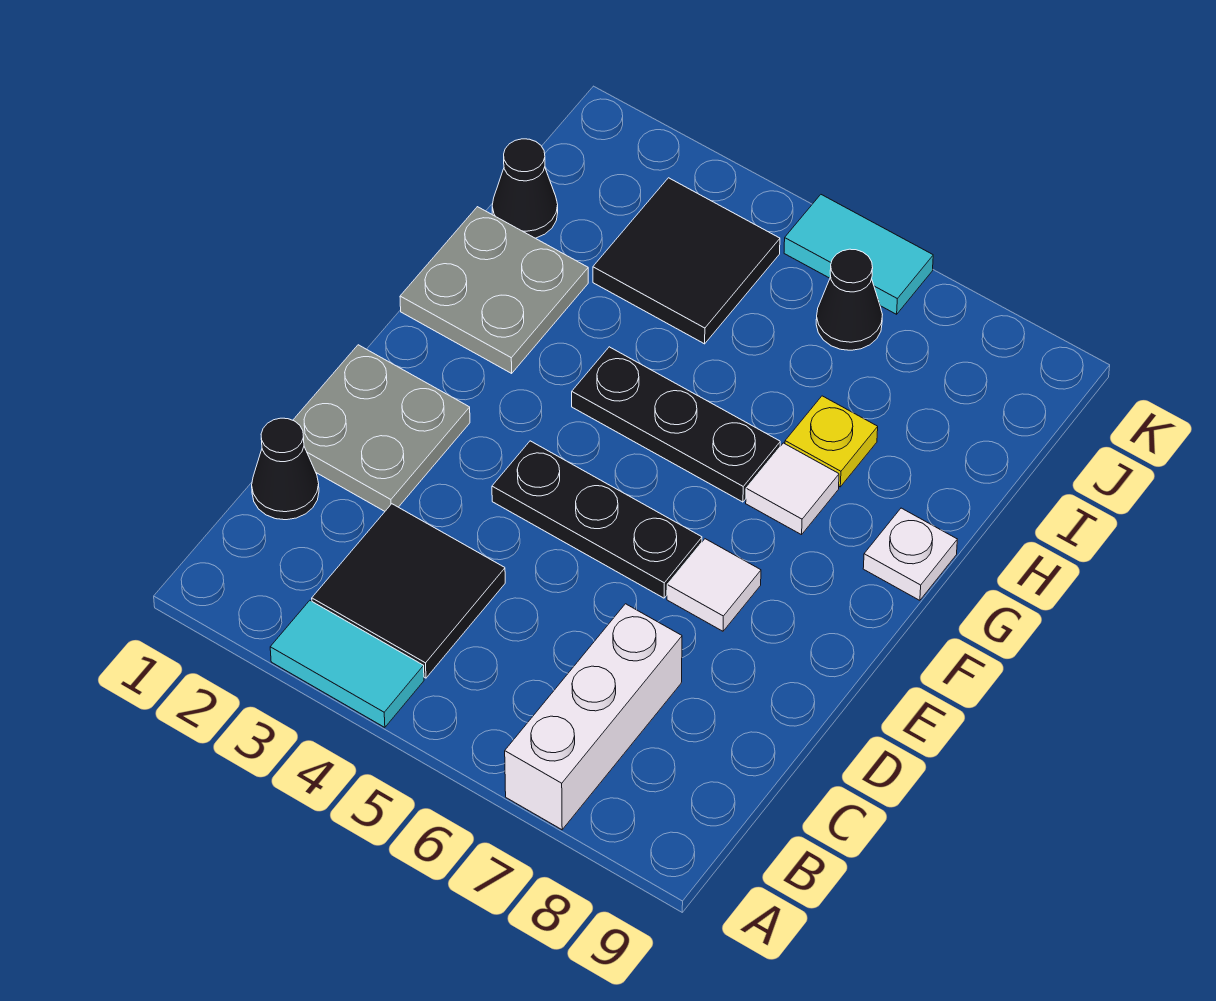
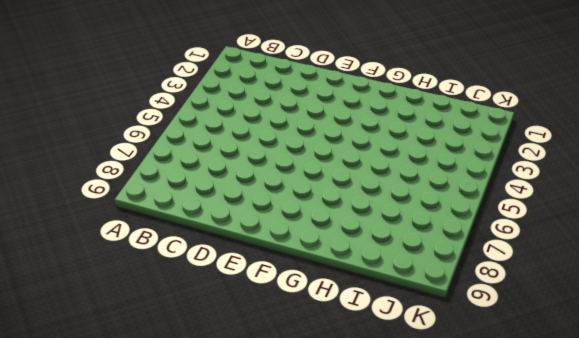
none -> cyan 1x2 tile [270,601,424,727]
none -> white 1x3 brick [505,604,682,830]
none -> black 2x2 tile [312,504,505,678]

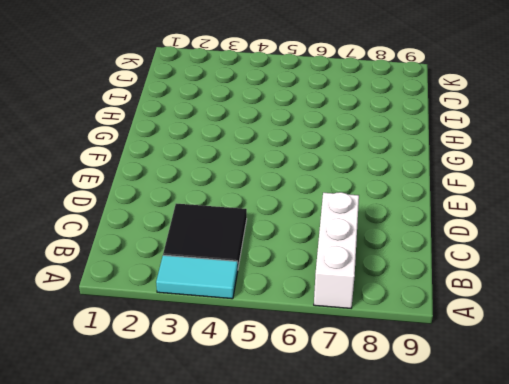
none -> black 1x1 cone [252,418,319,520]
none -> grey 2x2 plate [293,345,470,511]
none -> black 1x3 plate [492,441,702,598]

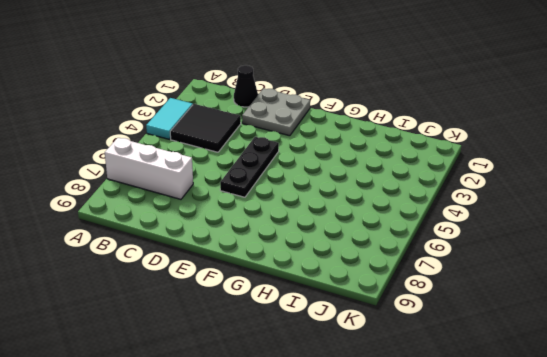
none -> white 1x1 tile [667,539,761,631]
none -> grey 2x2 plate [400,207,588,373]
none -> black 1x3 plate [572,347,780,502]

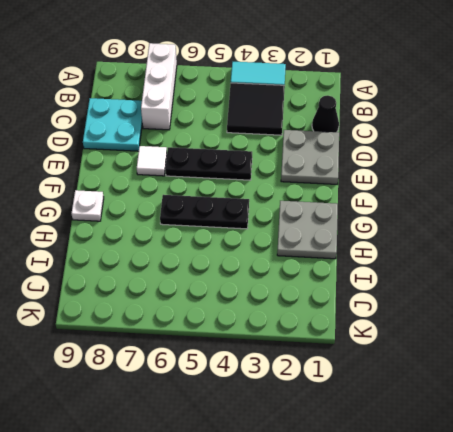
cyan 2x2 plate [83,98,142,151] -> none
none -> white 1x1 tile [746,443,839,535]
none -> yellow 1x1 plate [785,396,878,487]
none -> black 1x1 cone [492,139,558,238]

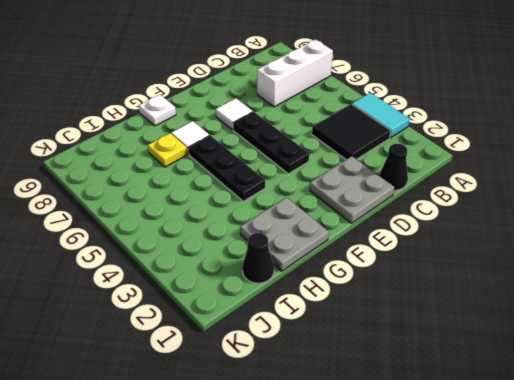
none -> black 2x2 tile [593,178,780,344]
none -> black 1x1 cone [816,249,882,350]
none -> cyan 1x2 tile [784,195,933,314]

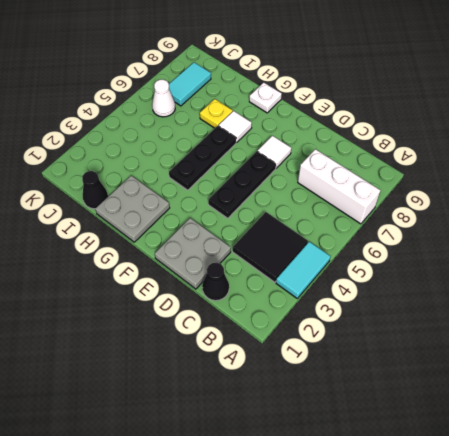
white 1x1 cone [152,80,175,117] -> black 1x1 cone [816,249,882,350]
cyan 1x2 tile [169,62,211,106] -> cyan 1x2 tile moved to [784,195,933,314]
none -> black 2x2 tile [593,178,780,344]

